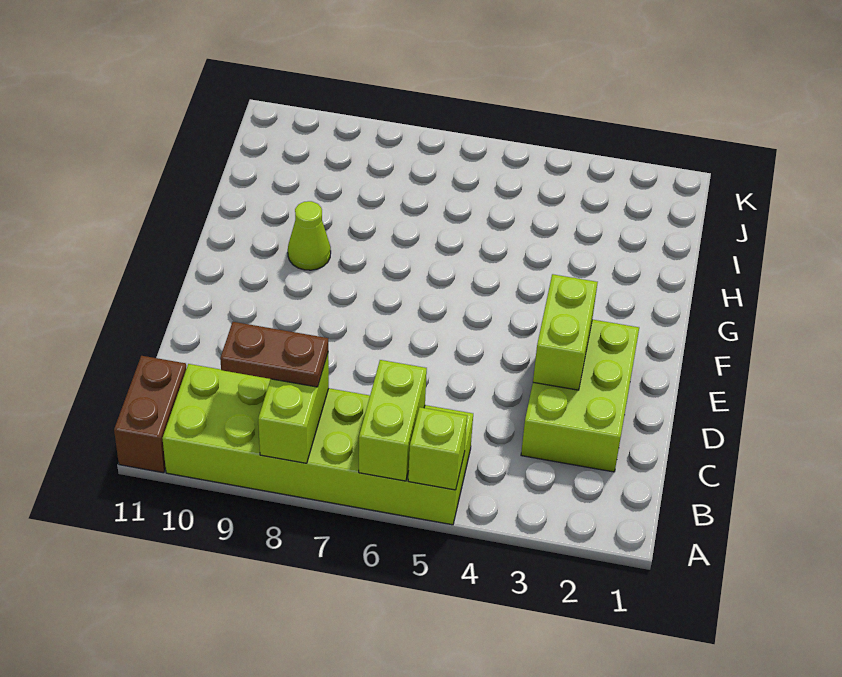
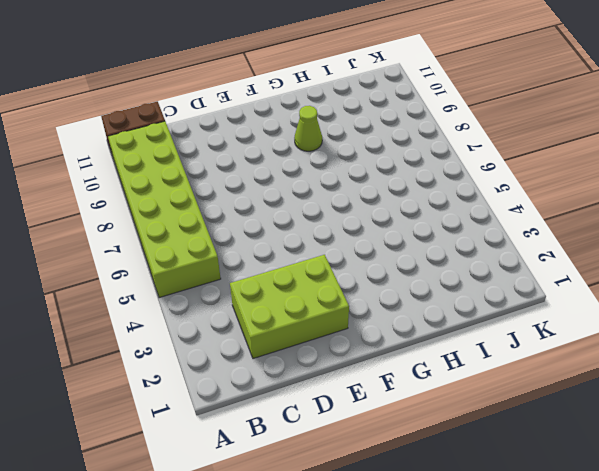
none -> lime 1x1 brick [408,407,467,490]
none -> lime 1x2 brick [359,360,427,481]

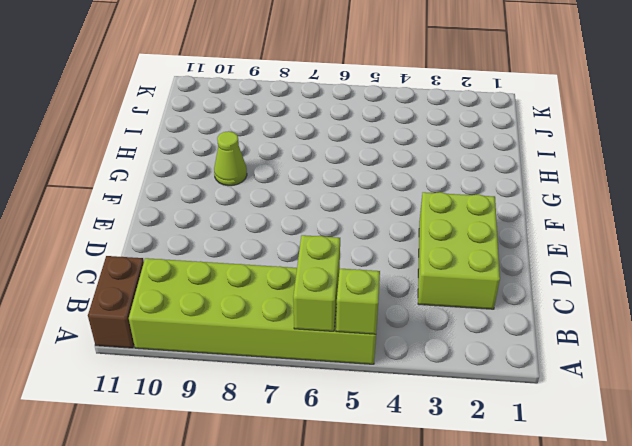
none -> lime 1x2 brick [258,354,329,463]
none -> lime 1x2 brick [533,274,598,390]

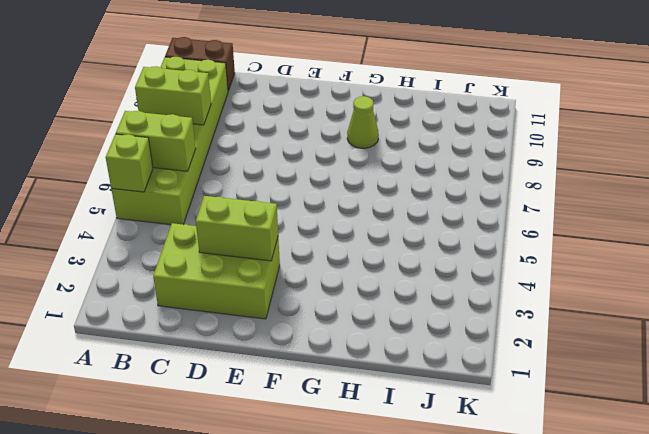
none -> brown 1x2 plate [220,322,328,387]

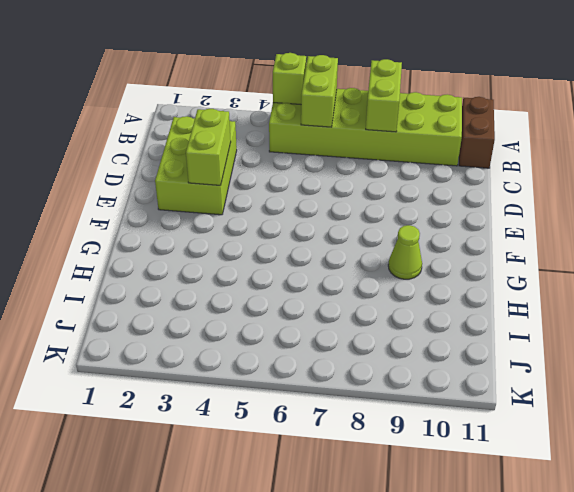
none -> brown 1x2 plate [220,322,328,387]

